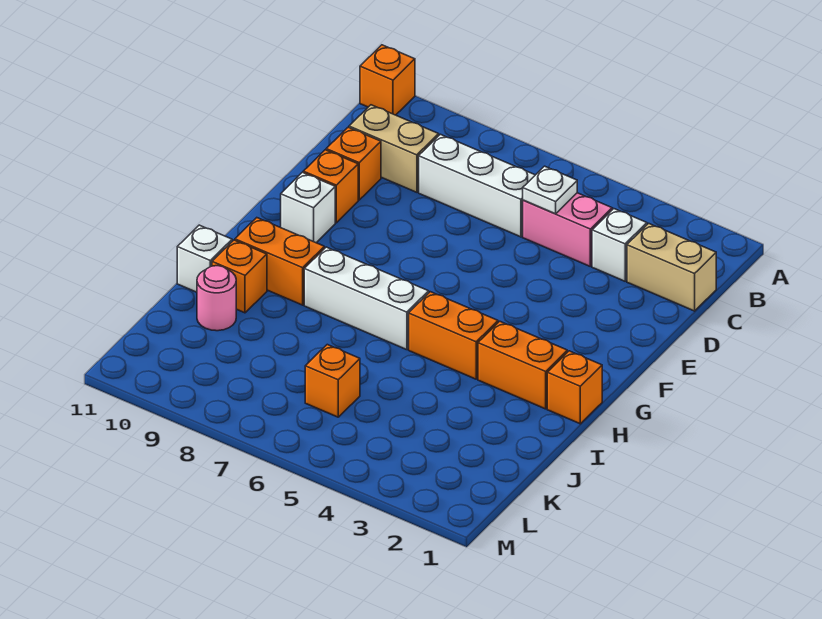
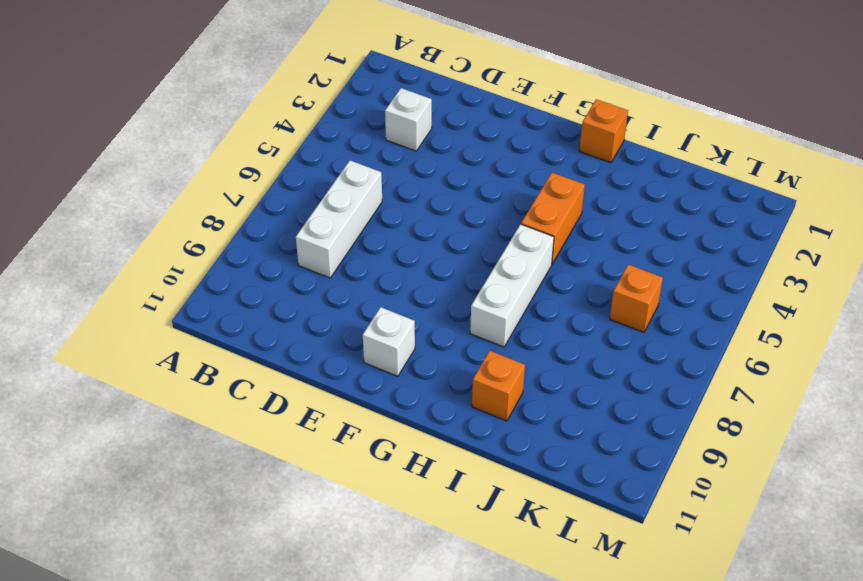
none -> orange 1x1 brick [360,45,415,115]
none -> tan 1x2 brick [627,223,716,311]
none -> pink 1x2 brick [523,193,612,266]

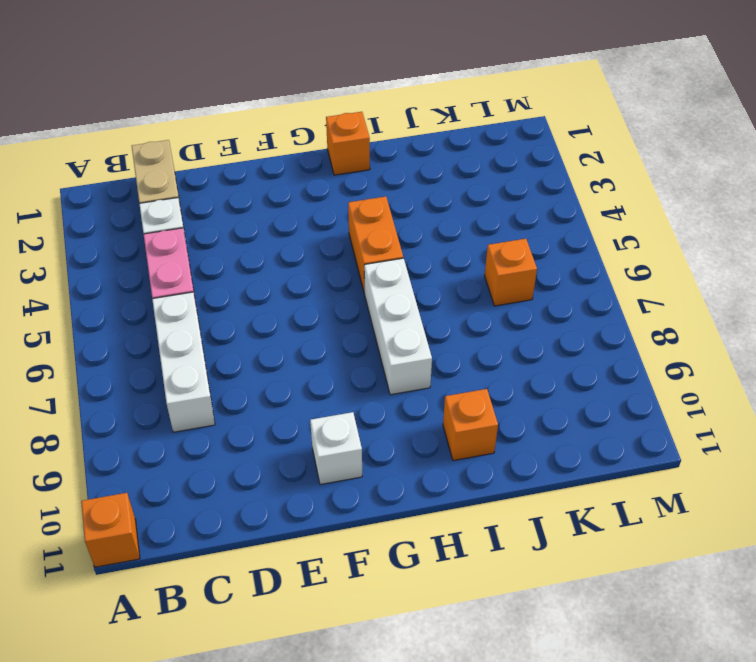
none -> tan 1x2 brick [349,105,439,192]
none -> orange 1x1 brick [326,127,381,200]
none -> orange 1x1 brick [303,150,358,223]

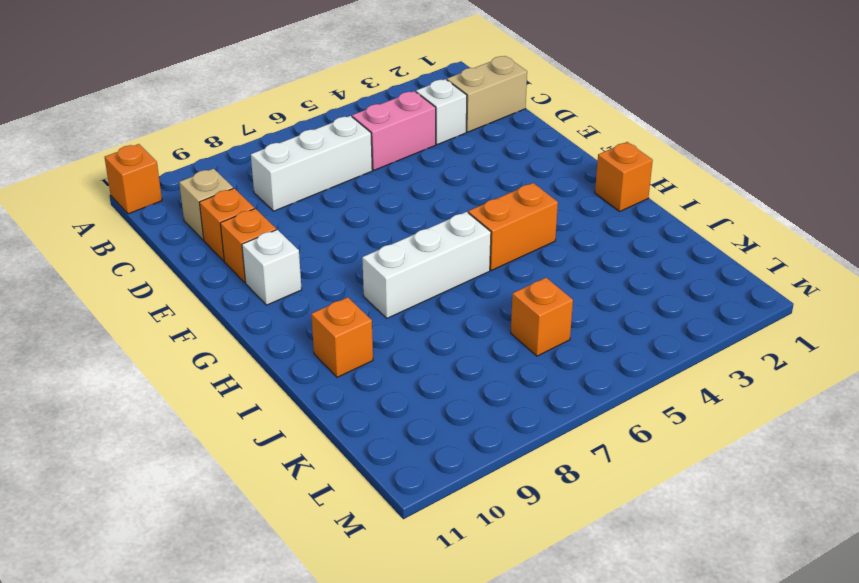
tan 1x1 brick [179,169,233,240] -> tan 1x2 brick [349,105,439,192]
none -> orange 1x2 brick [478,321,567,409]
none -> orange 1x2 brick [235,218,324,305]
none -> white 1x1 brick [177,225,232,292]

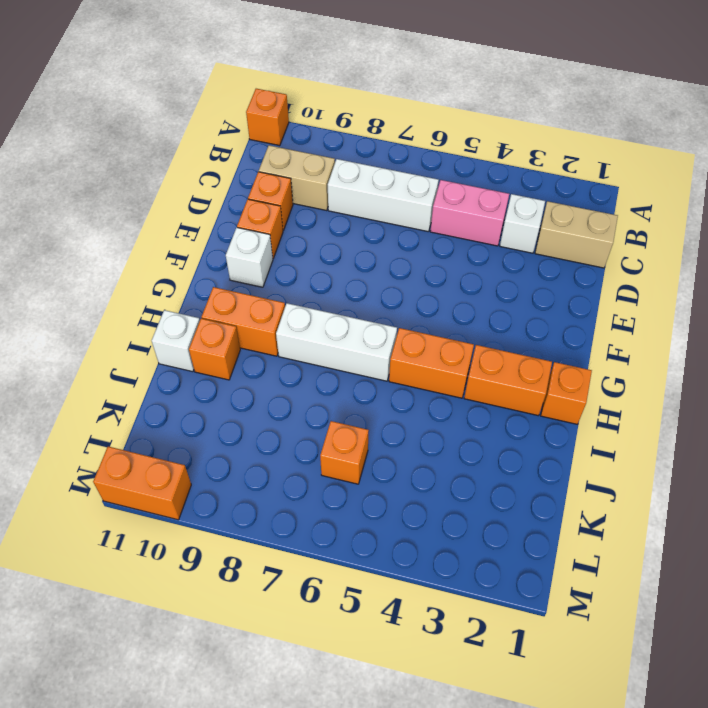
orange 1x2 brick [93,447,191,520] -> none
none -> pink 1x1 round brick [197,266,236,331]
none -> white 1x1 plate [523,166,577,214]

